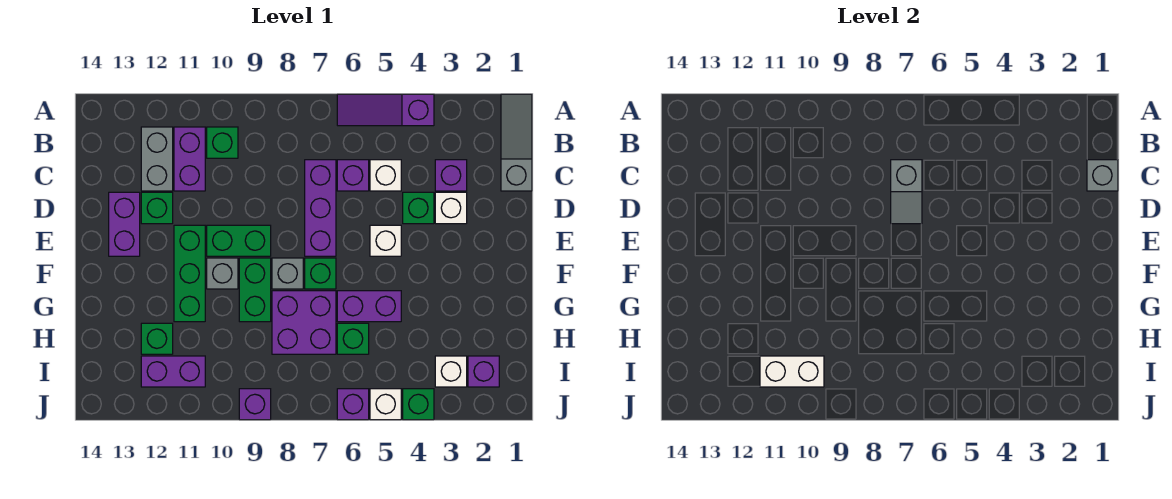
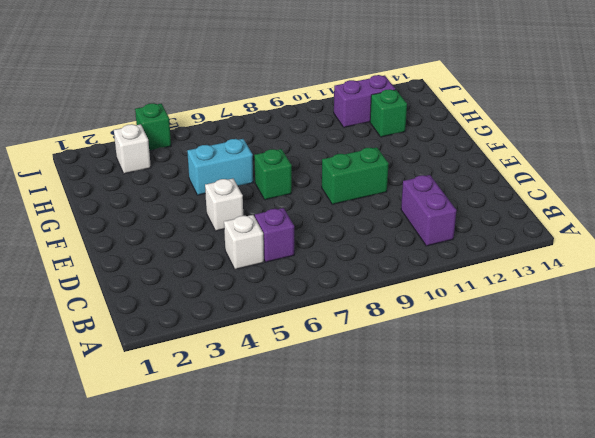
cyan 1x2 brick [187,139,253,195] -> purple 1x2 brick [337,291,401,322]
none -> grey 1x3 slope [501,94,532,191]
none -> purple 1x3 slope [337,94,434,126]
none -> green 1x1 brick [207,127,238,158]
none -> grey 1x2 brick [141,127,173,191]

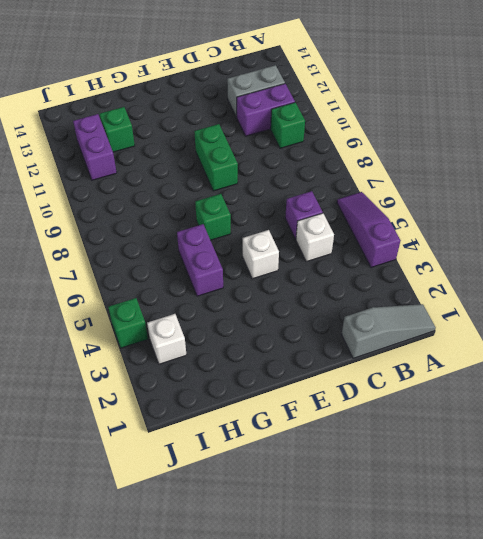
none -> purple 1x1 brick [435,160,467,191]
none -> purple 1x3 brick [305,160,336,256]
none -> white 1x1 brick [435,192,467,224]
none -> green 1x1 brick [403,192,434,224]

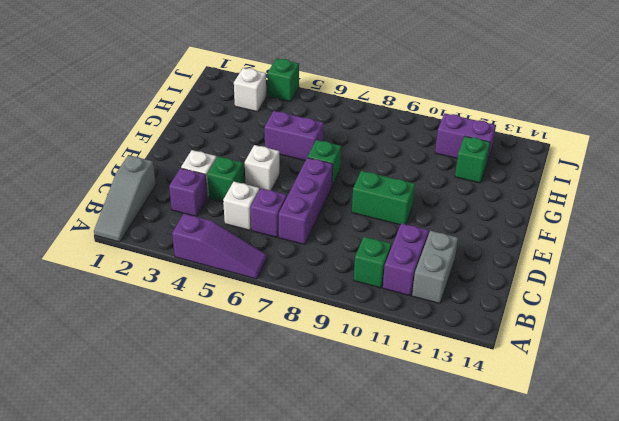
none -> green 1x1 brick [141,192,173,224]
none -> purple 1x2 brick [109,192,140,256]
none -> green 1x3 brick [174,225,205,322]
none -> grey 1x1 brick [272,258,303,289]

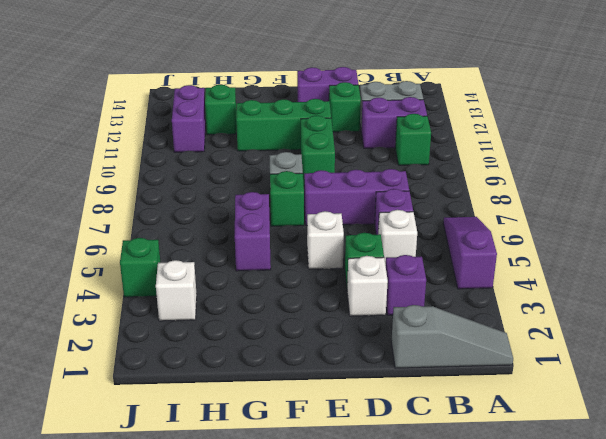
none -> green 1x2 brick [239,258,271,322]
none -> grey 1x1 brick [207,258,238,289]
none -> purple 2x2 brick [272,291,336,354]
none -> green 1x1 brick [337,323,369,354]

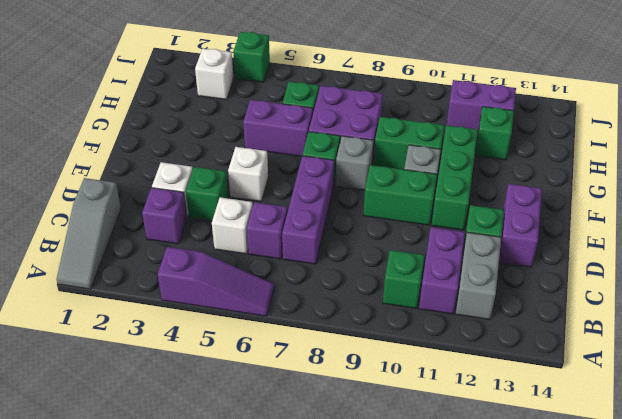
green 1x2 brick [374,117,444,170] -> green 1x2 brick turned to [239,258,271,322]
none -> purple 1x1 brick [468,356,499,387]
none -> white 1x1 brick [370,389,401,420]
none -> purple 1x1 brick [337,389,369,420]
none -> purple 1x1 brick [239,389,271,420]

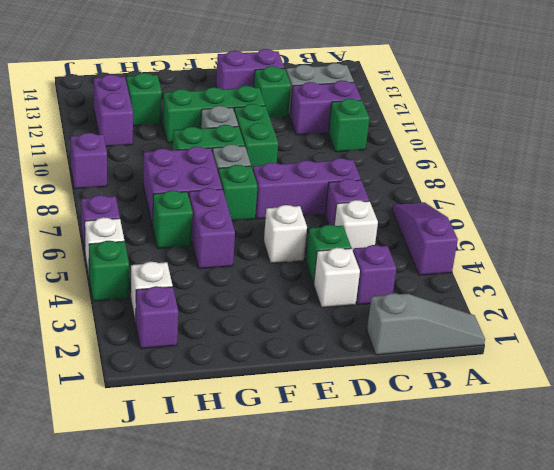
none -> grey 1x1 brick [1087,160,1118,191]
none -> grey 1x2 slope [891,160,922,224]
none -> white 1x2 brick [760,356,824,387]

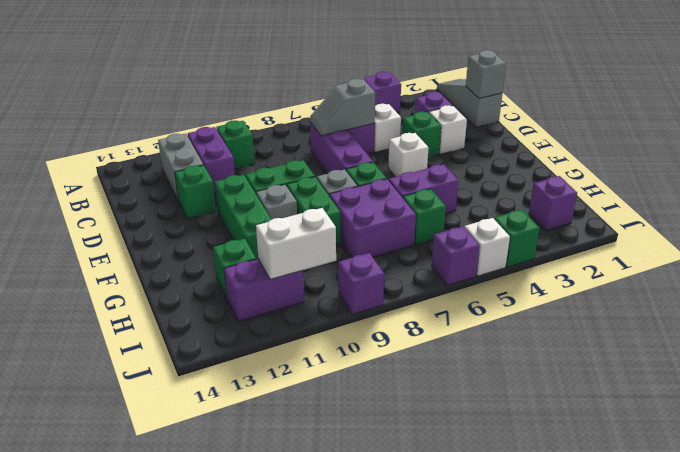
grey 1x2 slope [310,79,375,136] -> grey 1x2 slope turned to [891,160,922,224]
none -> purple 1x2 brick [109,192,140,256]
none -> white 1x1 brick [435,356,467,387]

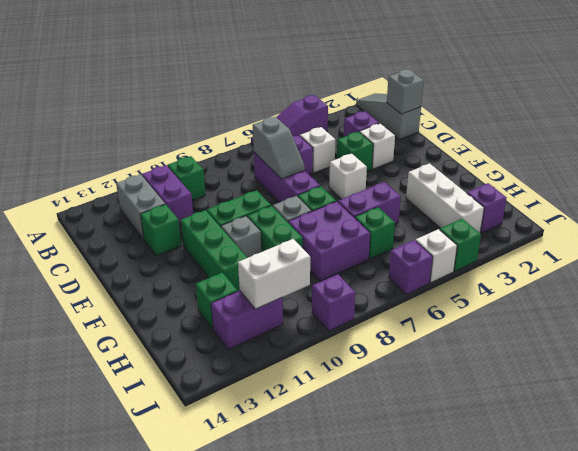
white 1x3 brick [406,164,484,233] -> white 1x1 brick [435,356,467,387]
none -> purple 1x2 brick [109,192,140,256]

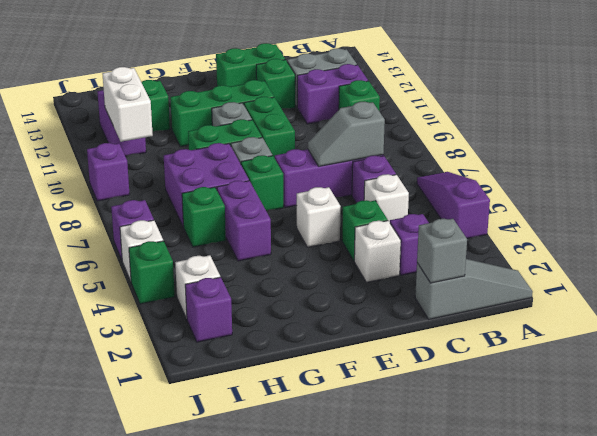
green 1x2 brick [216,43,285,87] -> purple 1x2 brick [109,192,140,256]

